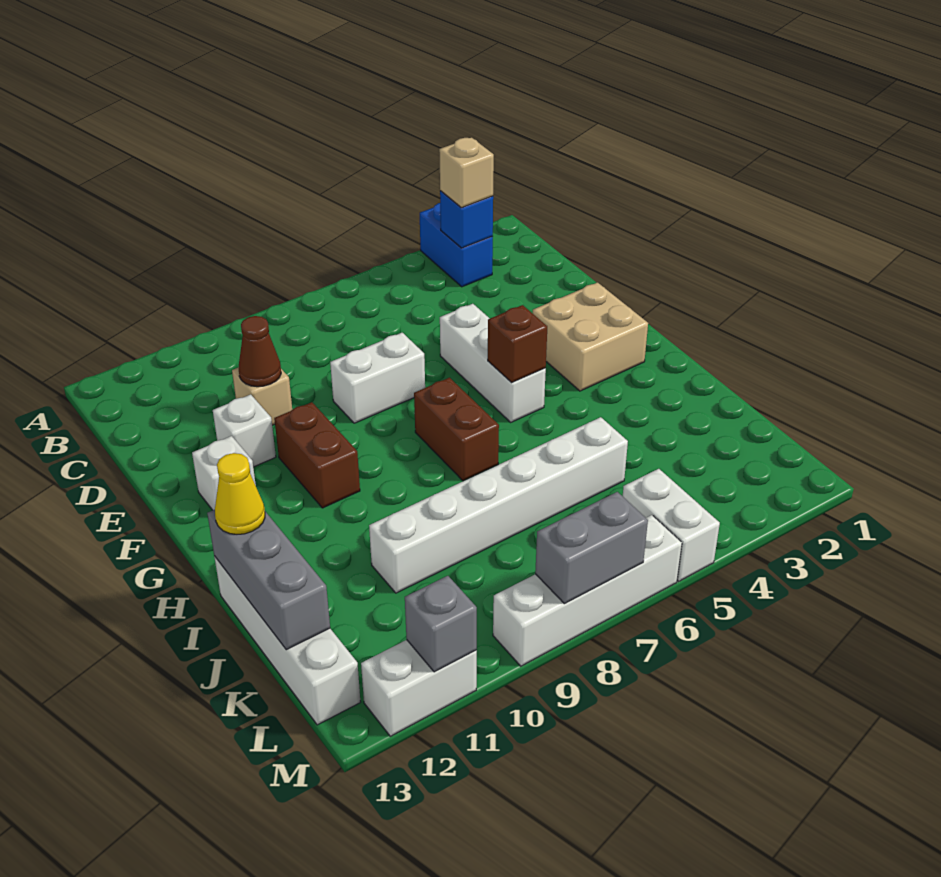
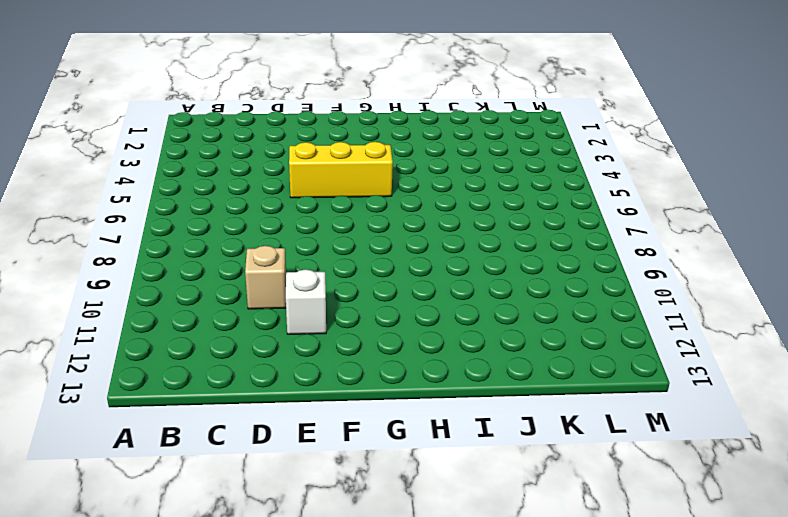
yellow 1x3 brick [289,142,393,198] -> white 1x3 brick [440,304,546,422]
none -> blue 1x2 brick [420,203,493,287]
none -> white 1x2 brick [330,333,425,423]
none -> tan 2x2 brick [533,283,648,391]

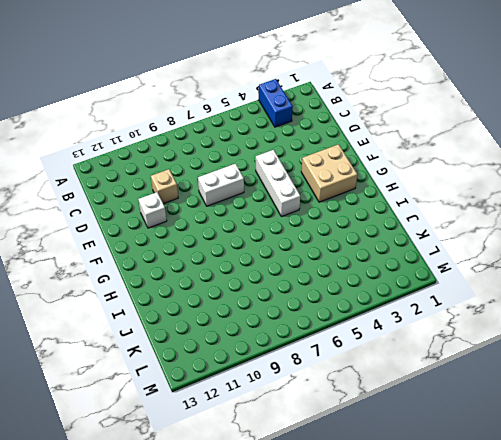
none -> brown 1x2 brick [274,402,360,508]
none -> white 1x1 brick [192,436,256,510]
none -> brown 1x2 brick [414,378,499,481]

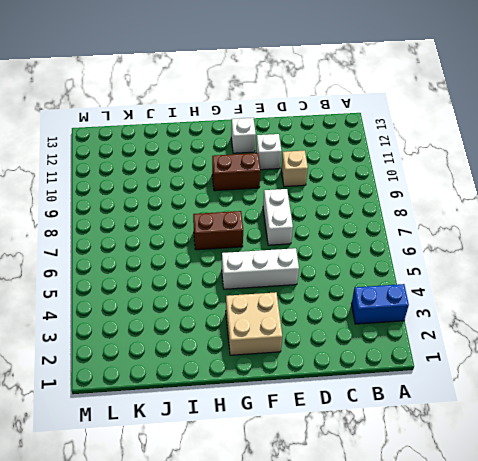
none -> white 1x4 brick [214,556,360,725]
none -> white 1x6 brick [369,417,628,593]
none -> white 1x2 brick [623,469,720,581]

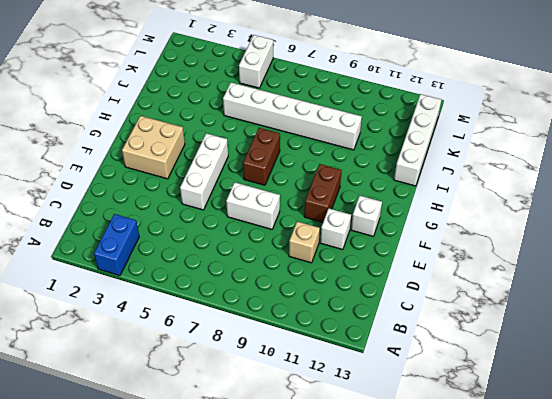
none -> white 1x4 brick [493,515,682,666]
none -> white 1x2 brick [361,640,477,736]
none -> blue 1x1 brick [440,191,493,248]

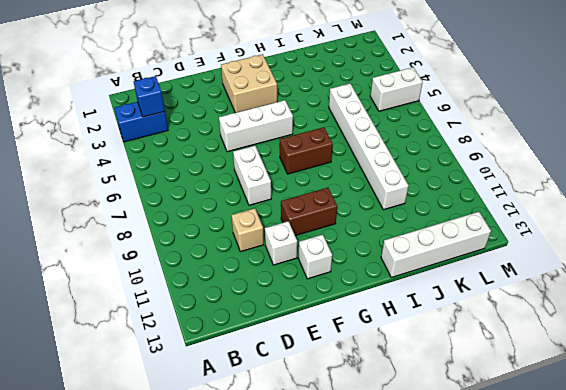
none -> white 1x4 brick [493,515,682,666]
none -> white 1x2 brick [361,640,477,736]
none -> brown 1x1 cone [239,316,281,387]

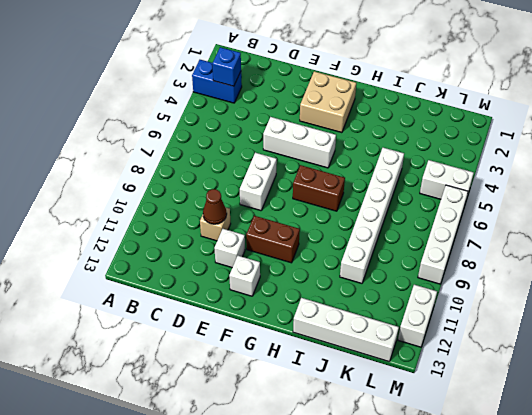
none -> brown 1x1 brick [488,305,547,383]
none -> grey 1x3 brick [207,510,330,650]
none -> grey 1x2 brick [535,492,648,604]

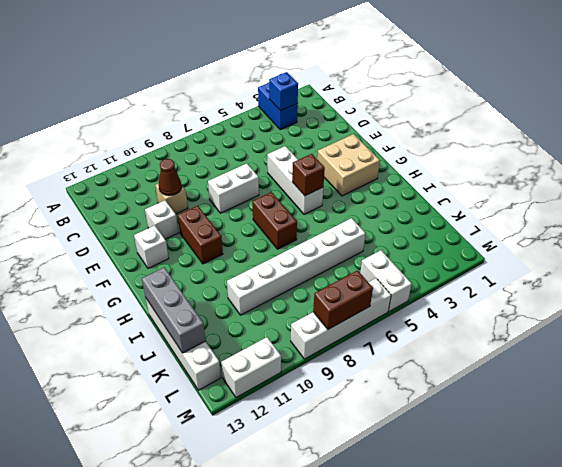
brown 1x2 brick [313,270,373,329] -> grey 1x2 brick [535,492,648,604]
none -> grey 1x1 brick [405,576,477,672]
none -> tan 1x1 brick [439,138,494,208]
none -> yellow 1x1 cone [215,453,265,534]

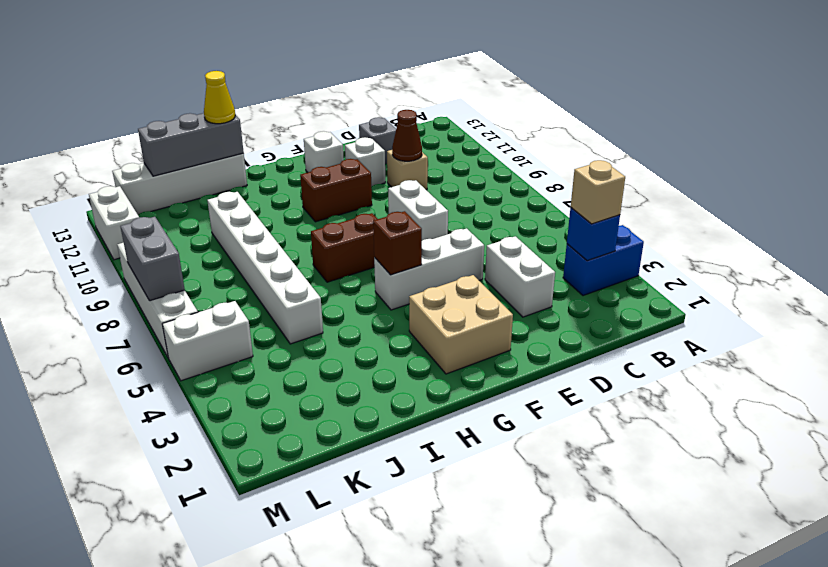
white 1x2 brick [485,236,555,317] -> none
grey 1x1 brick [359,117,396,164] -> grey 1x1 brick moved to [405,576,477,672]

